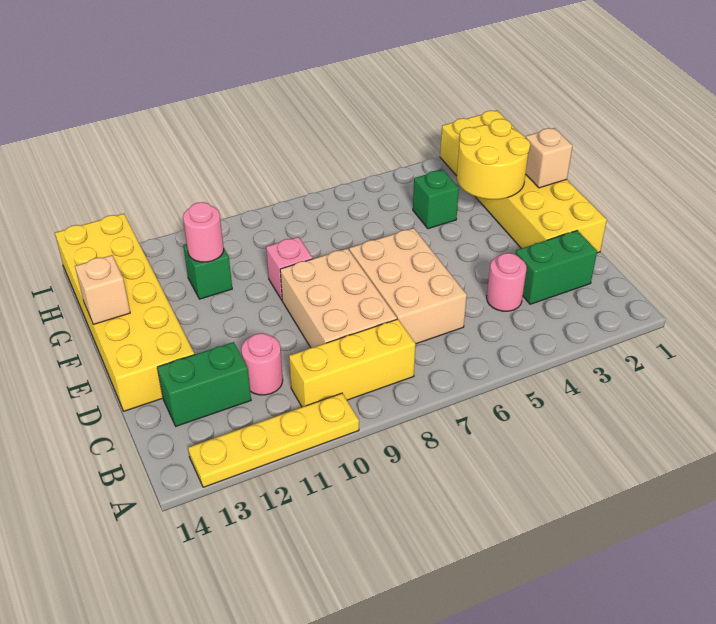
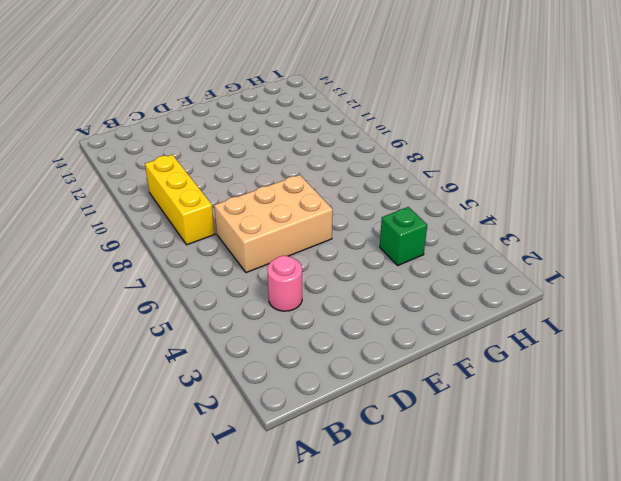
none -> yellow 1x4 plate [188,393,359,487]
none -> green 1x2 brick [515,230,597,304]
none -> tan 2x3 brick [280,248,397,348]

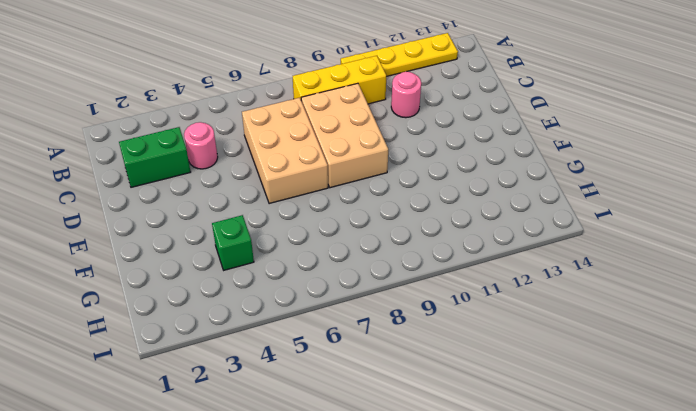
none -> green 1x2 brick [157,342,251,426]
none -> yellow 2x6 brick [440,110,607,253]
none -> yellow 2x6 brick [55,214,195,411]

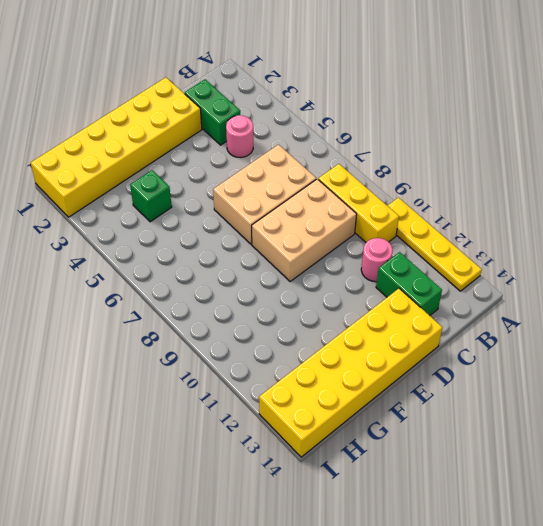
none -> pink 1x1 brick [266,237,313,300]
none -> green 1x1 brick [183,244,232,299]
none -> tan 1x1 brick [526,128,573,188]

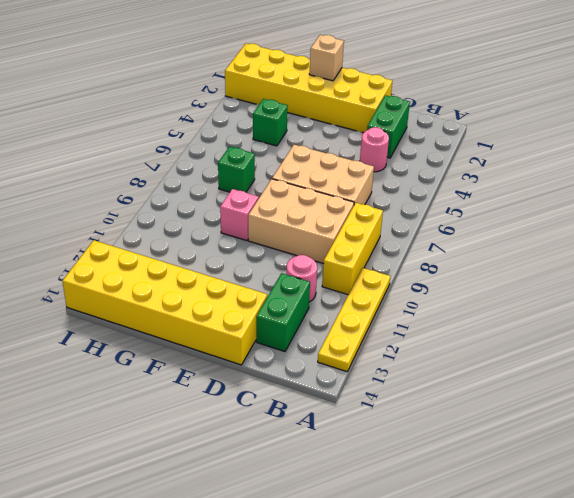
green 1x1 brick [218,147,255,192] -> green 1x1 brick moved to [183,244,232,299]
none -> yellow 2x2 round brick [457,119,530,200]
none -> tan 1x1 brick [75,255,130,325]
none -> pink 1x1 round brick [183,202,224,262]

